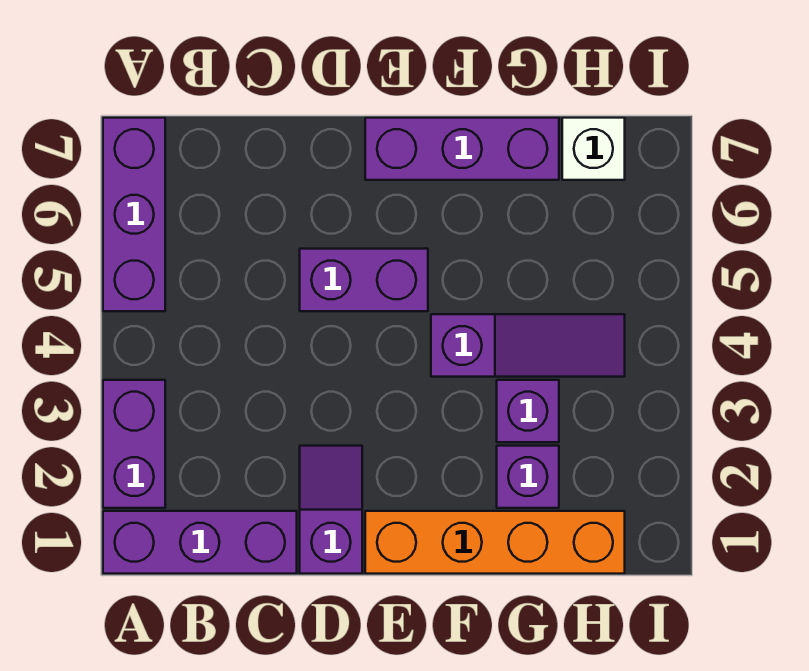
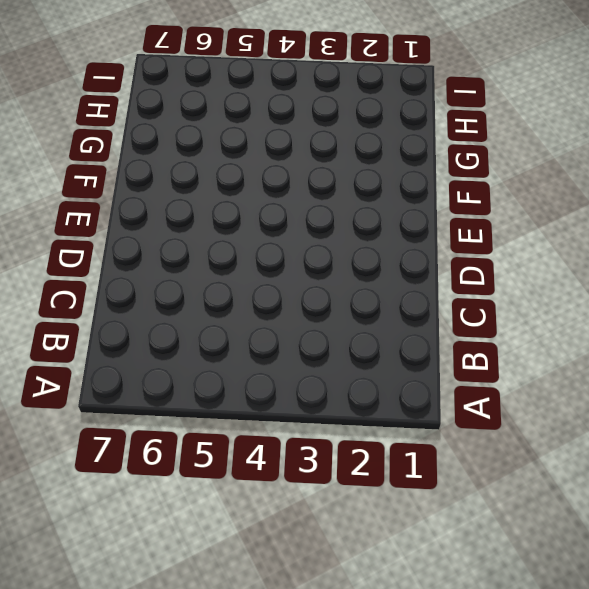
none -> purple 1x3 brick [103,511,297,574]
none -> purple 1x2 brick [103,380,165,508]

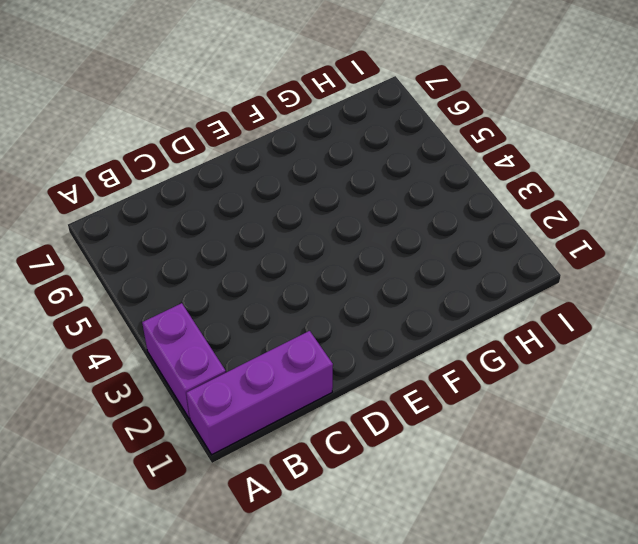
none -> purple 1x3 brick [103,118,165,311]
none -> purple 1x2 slope [300,446,362,574]

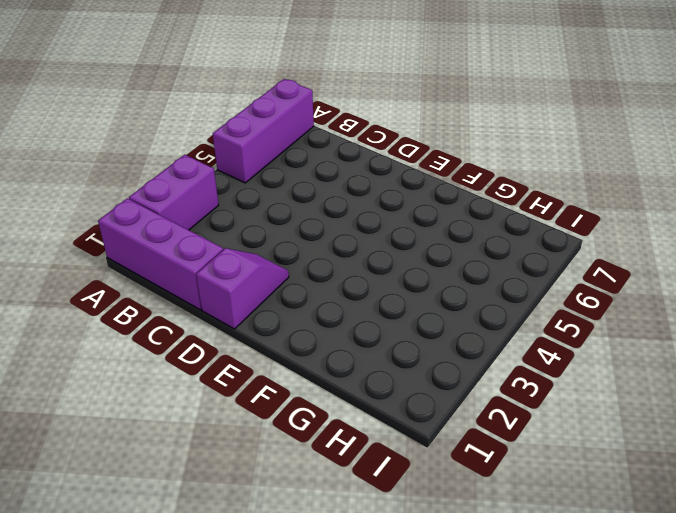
none -> purple 1x2 brick [300,249,428,311]
none -> orange 1x4 brick [365,511,625,574]

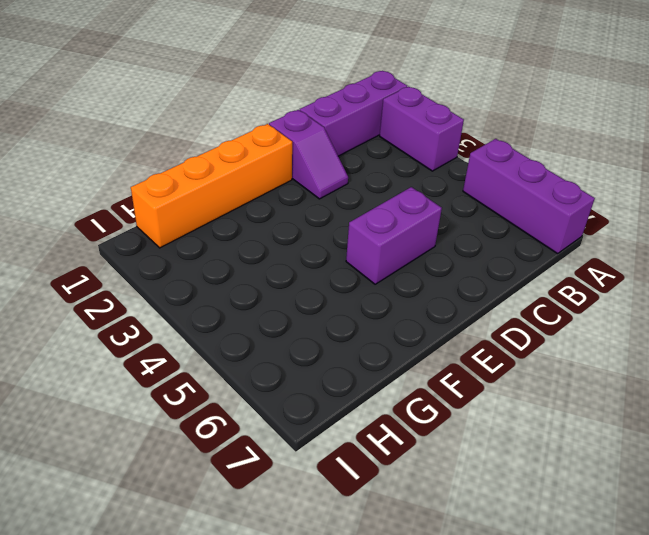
none -> purple 1x3 brick [365,118,559,180]
none -> purple 1x3 slope [431,314,625,377]

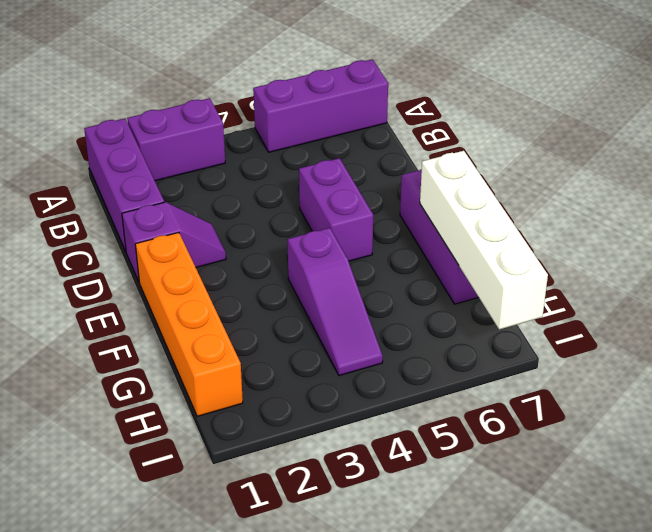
white 1x4 brick [420,151,548,330] -> none
none -> purple 1x1 brick [497,446,559,508]
none -> purple 1x1 brick [497,380,559,442]

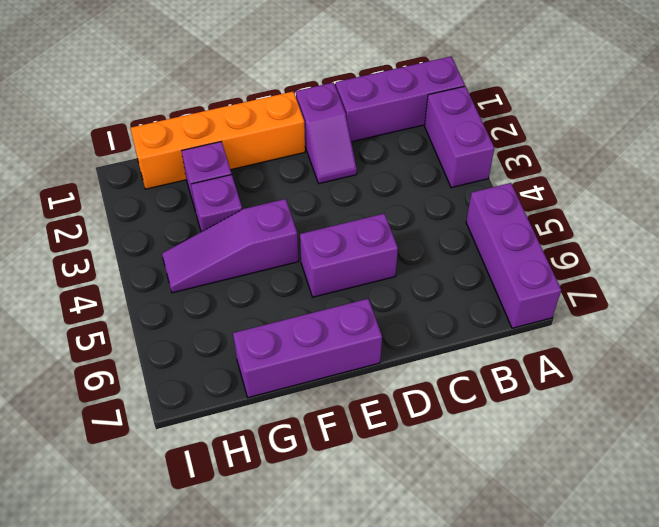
none -> white 1x1 brick [562,118,625,180]

